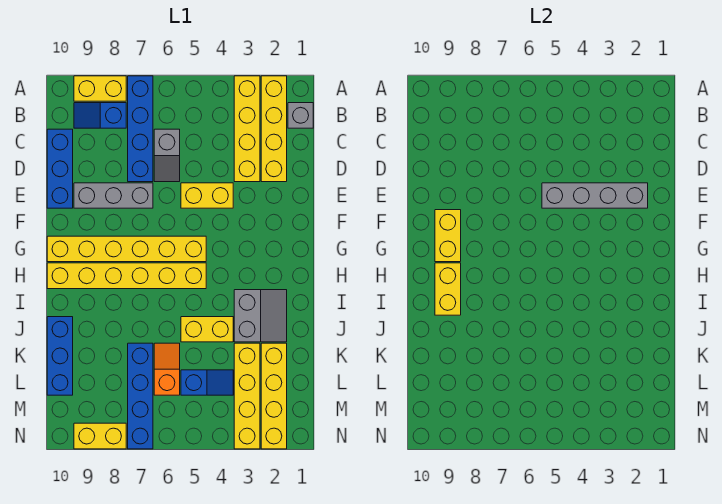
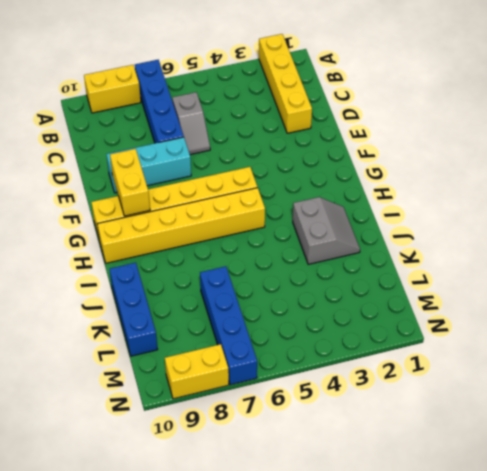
cyan 1x3 brick [107,137,191,193] -> grey 1x3 brick [74,183,153,208]
none -> yellow 1x4 brick [234,76,260,182]
none -> grey 1x1 brick [288,103,313,128]
none -> blue 1x2 slope [74,103,126,128]

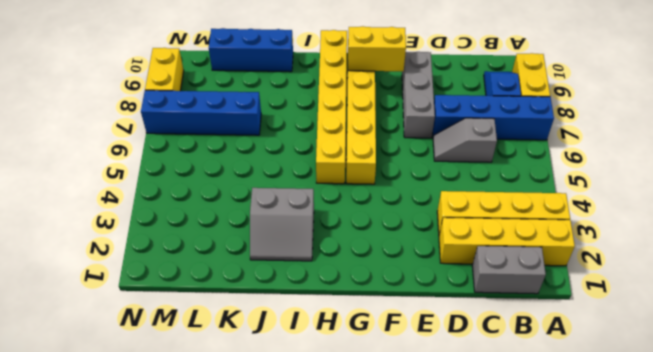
grey 1x2 brick [472,246,546,294] -> grey 1x1 brick [288,103,313,128]
none -> blue 1x3 brick [47,129,73,208]
none -> yellow 1x2 brick [181,183,233,208]
none -> yellow 1x2 brick [181,317,233,342]

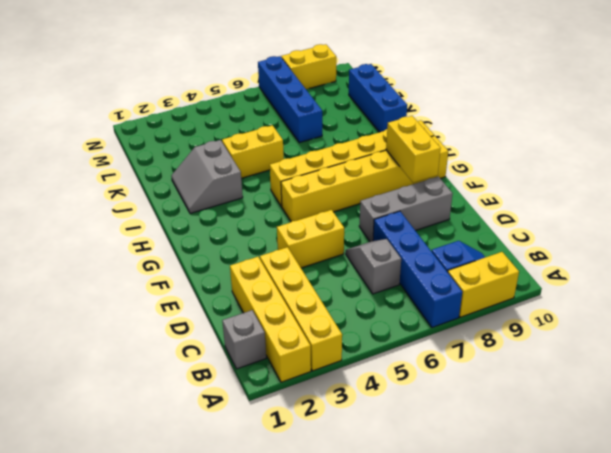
none -> blue 1x3 brick [47,129,73,208]
none -> yellow 1x4 brick [261,343,287,449]
none -> yellow 1x4 brick [234,343,260,449]

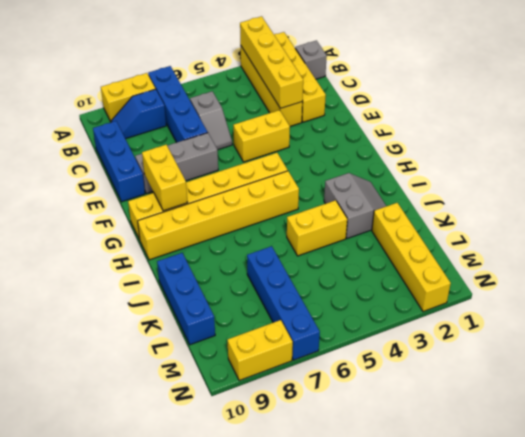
yellow 1x4 brick [240,16,303,108] -> yellow 1x4 brick moved to [234,343,260,449]
none -> orange 1x2 slope [154,343,180,395]
none -> blue 1x2 slope [181,370,233,395]
none -> grey 1x4 brick [542,183,648,208]

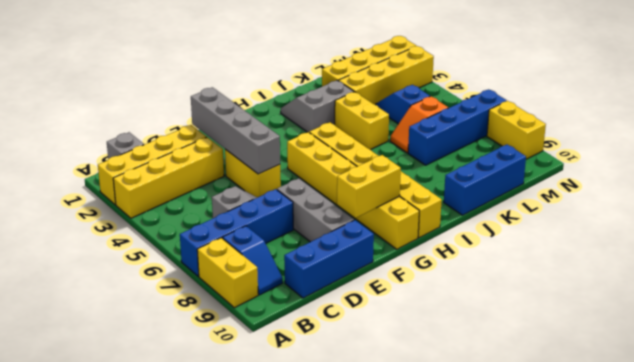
none -> yellow 1x2 brick [435,263,461,315]

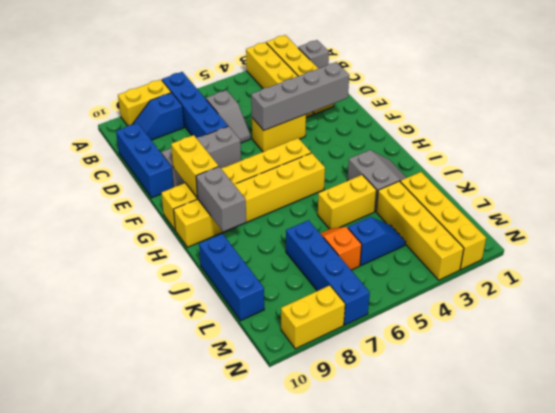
grey 1x2 brick [196,167,246,232] -> yellow 1x2 brick [435,263,461,315]

